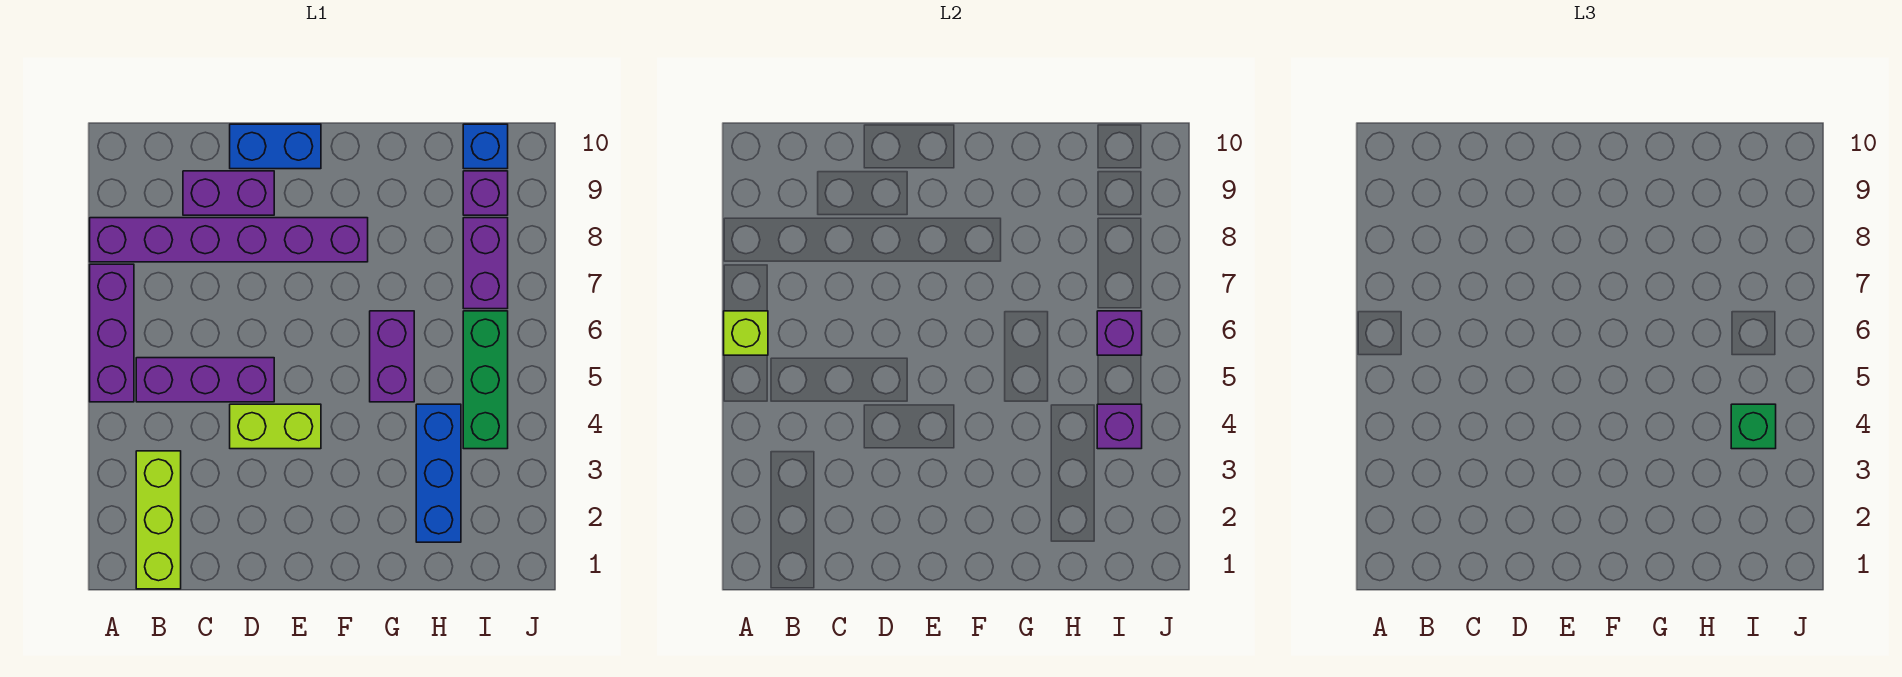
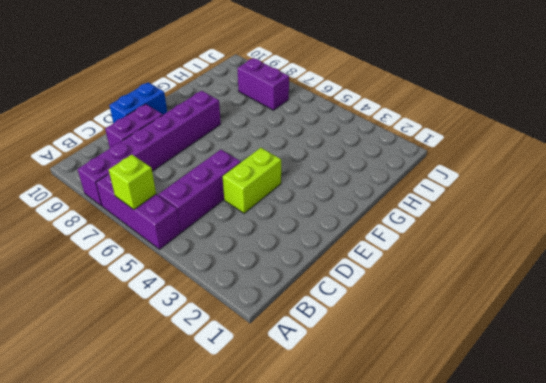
none -> lime 1x3 brick [136,451,181,589]
none -> purple 1x2 brick [370,311,414,402]
none -> blue 1x3 brick [416,404,461,542]

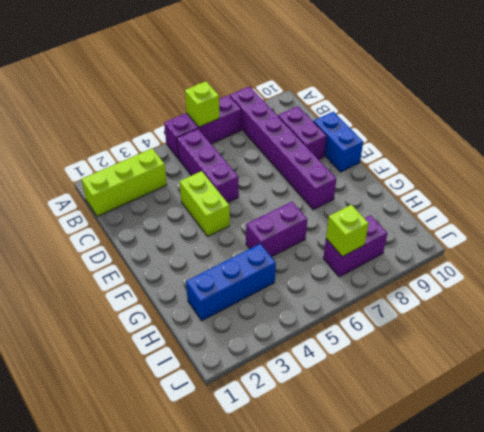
lime 1x1 brick [326,205,369,257] -> none
none -> green 1x3 brick [463,311,508,449]
none -> purple 1x1 brick [463,171,508,215]
none -> blue 1x1 brick [463,124,508,169]

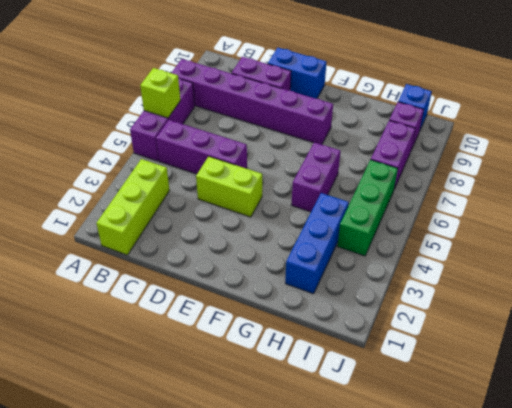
none -> purple 1x1 brick [1097,404,1142,449]
none -> purple 1x1 brick [1097,311,1142,355]
none -> green 1x1 brick [1731,404,1776,449]

